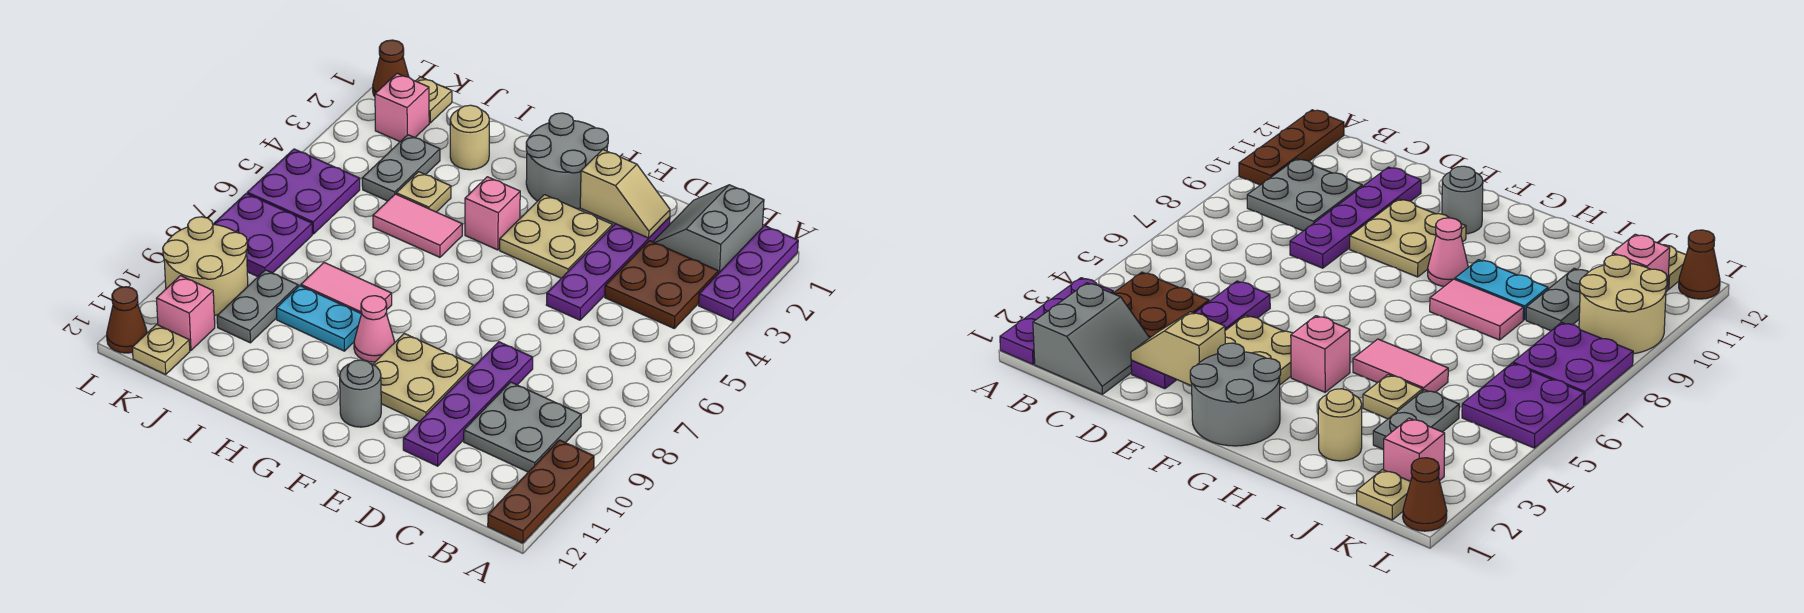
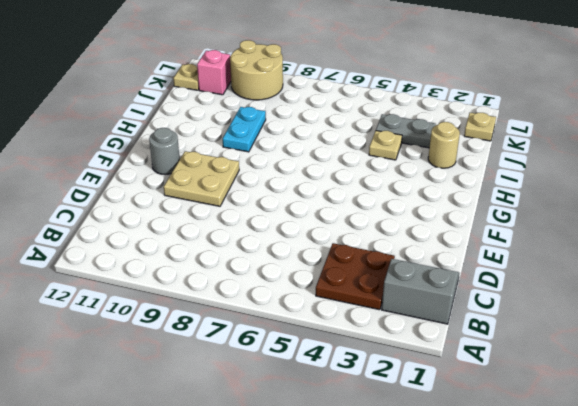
none -> purple 1x3 plate [699,226,798,321]
none -> brown 1x3 plate [488,440,594,543]
none -> grey 2x2 plate [464,382,581,472]
none -> purple 1x4 plate [546,217,670,320]

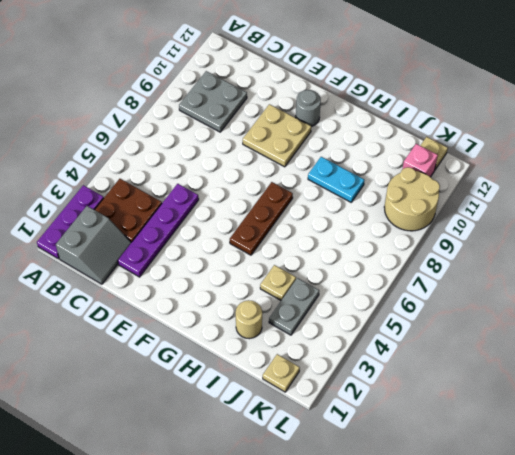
brown 1x3 plate [230,182,293,255] -> brown 1x3 plate moved to [488,440,594,543]
none -> purple 1x4 plate [403,342,533,466]
none -> tan 2x2 plate [500,195,612,278]
none -> grey 2x2 round brick [526,113,608,209]
none -> pink 1x1 brick [465,177,520,250]

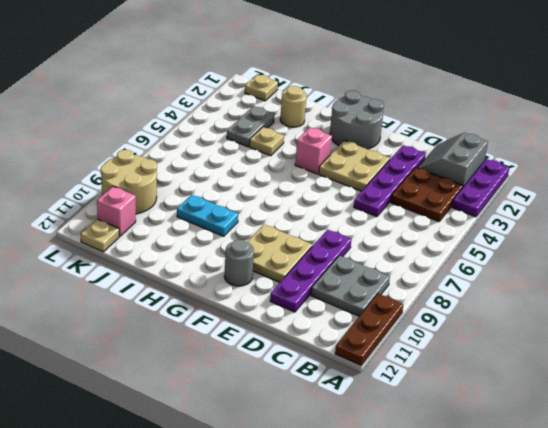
none -> pink 1x1 cone [354,296,395,362]
none -> pink 1x2 tile [373,194,462,257]
none -> pink 1x2 tile [301,263,392,314]
none -> grey 1x2 plate [217,270,298,343]

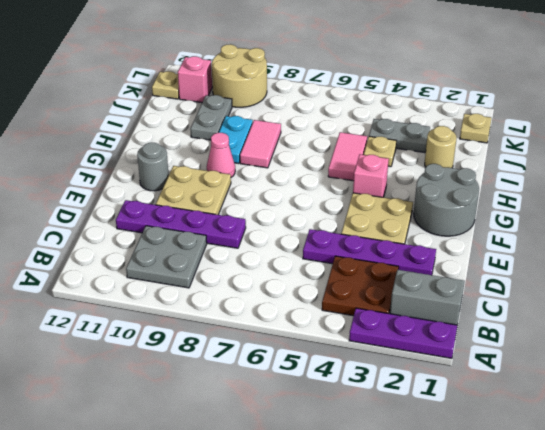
grey 1x2 plate [190,95,232,140] -> grey 1x2 plate turned to [217,270,298,343]
none -> brown 1x3 plate [488,440,594,543]
none -> pink 1x1 brick [375,73,429,142]
none -> purple 2x2 plate [247,149,360,234]
none -> purple 2x2 plate [214,194,312,277]

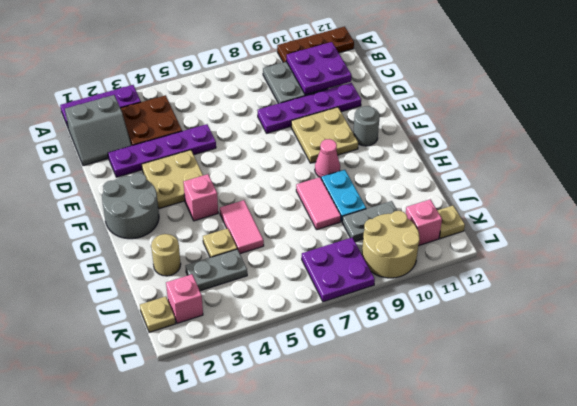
purple 2x2 plate [287,42,352,95] -> purple 2x2 plate moved to [247,149,360,234]
none -> brown 1x1 cone [373,40,409,96]
none -> brown 1x1 cone [107,287,147,353]
none -> tan 1x2 slope [580,150,670,238]

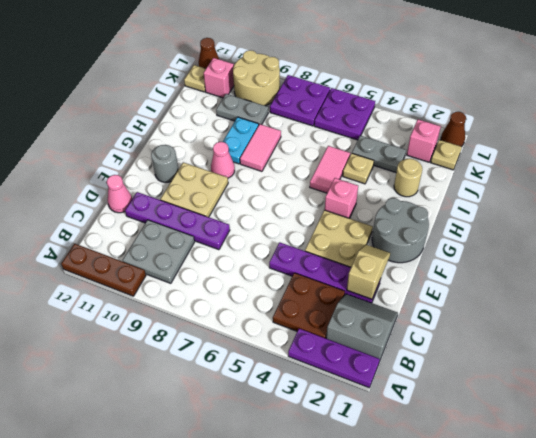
tan 1x2 slope [347,244,390,299] -> tan 1x2 slope turned to [580,150,670,238]
pink 1x1 cone [107,175,132,213] -> none

